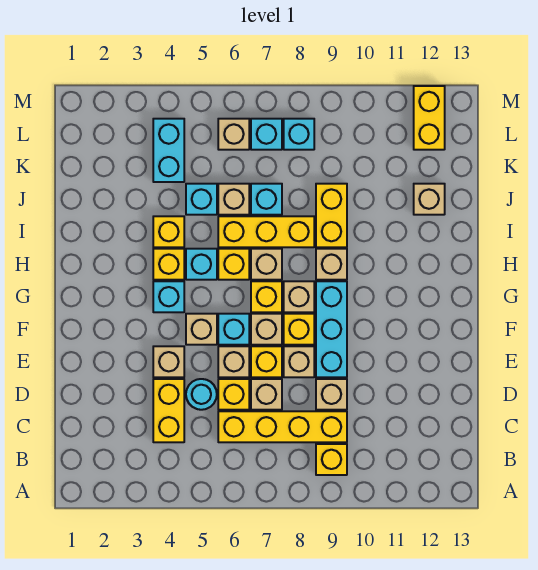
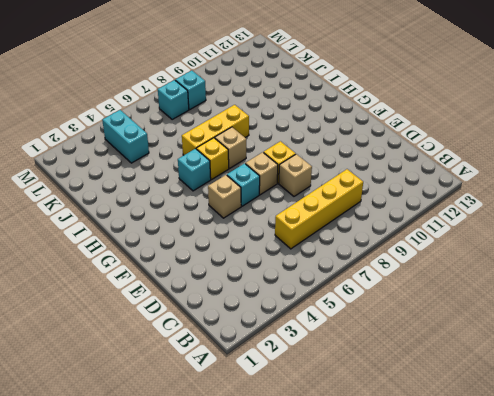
none -> yellow 1x1 brick [316,444,347,475]
none -> yellow 1x2 brick [153,379,184,442]
none -> cyan 1x1 round brick [186,379,217,410]
none -> yellow 1x1 brick [218,379,249,410]

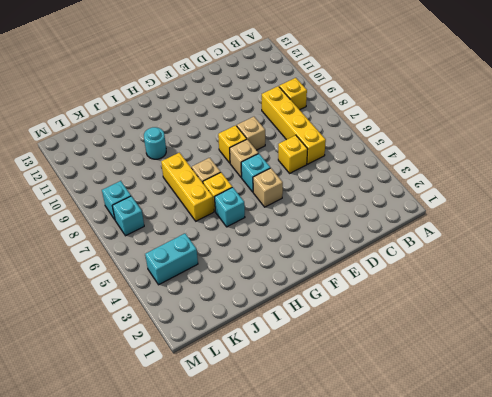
cyan 1x1 round brick [144,127,166,159] -> cyan 1x1 round brick moved to [186,379,217,410]
none -> yellow 1x2 brick [153,379,184,442]
none -> tan 1x1 brick [251,379,282,410]
none -> tan 1x1 brick [316,379,347,410]
none -> tan 1x1 brick [153,346,184,377]

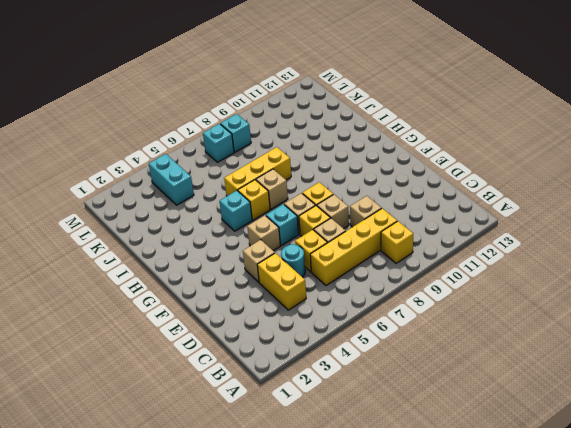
none -> tan 1x1 brick [218,346,249,377]
none -> cyan 1x3 brick [316,281,347,377]
none -> cyan 1x1 brick [153,281,184,312]
none -> yellow 1x1 brick [251,281,282,312]

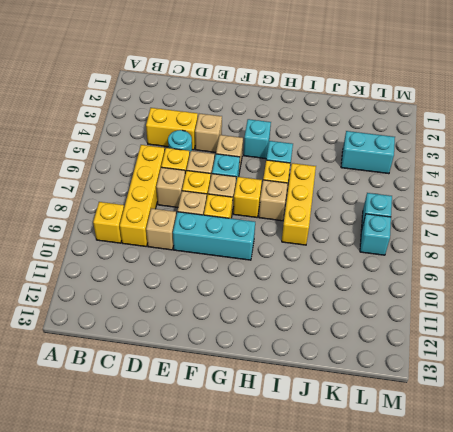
none -> tan 1x1 brick [284,281,314,312]
none -> yellow 1x1 brick [153,249,184,280]
none -> tan 1x1 brick [316,249,347,280]
none -> yellow 1x1 brick [153,216,184,247]

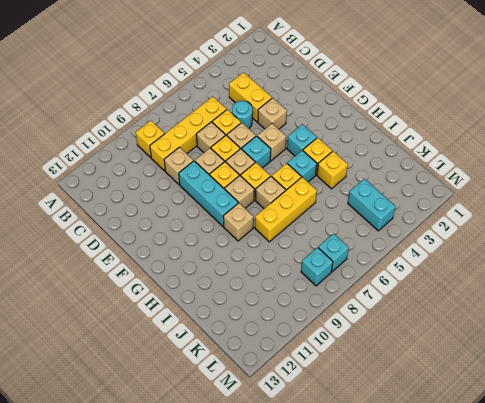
none -> yellow 1x2 brick [316,184,347,247]
none -> cyan 1x1 brick [186,184,217,215]
none -> tan 1x1 brick [218,184,249,215]
none -> cyan 1x1 brick [251,184,282,215]

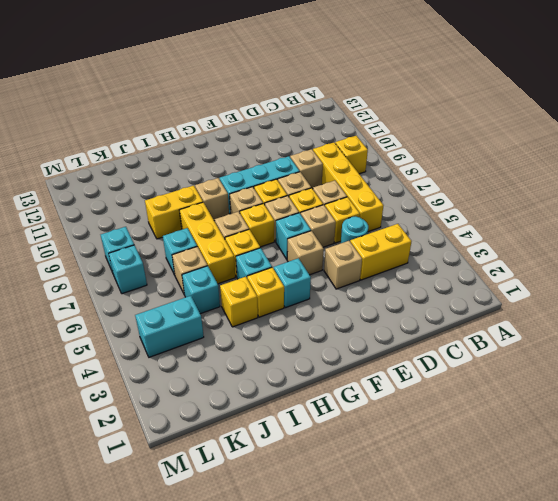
none -> tan 1x1 brick [414,184,445,215]
none -> tan 1x1 brick [218,119,249,150]
none -> yellow 1x2 brick [414,86,445,150]

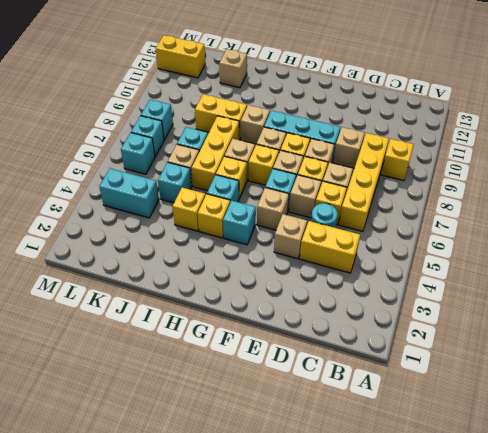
cyan 1x1 brick [121,133,155,174] -> tan 1x1 brick [218,119,249,150]

